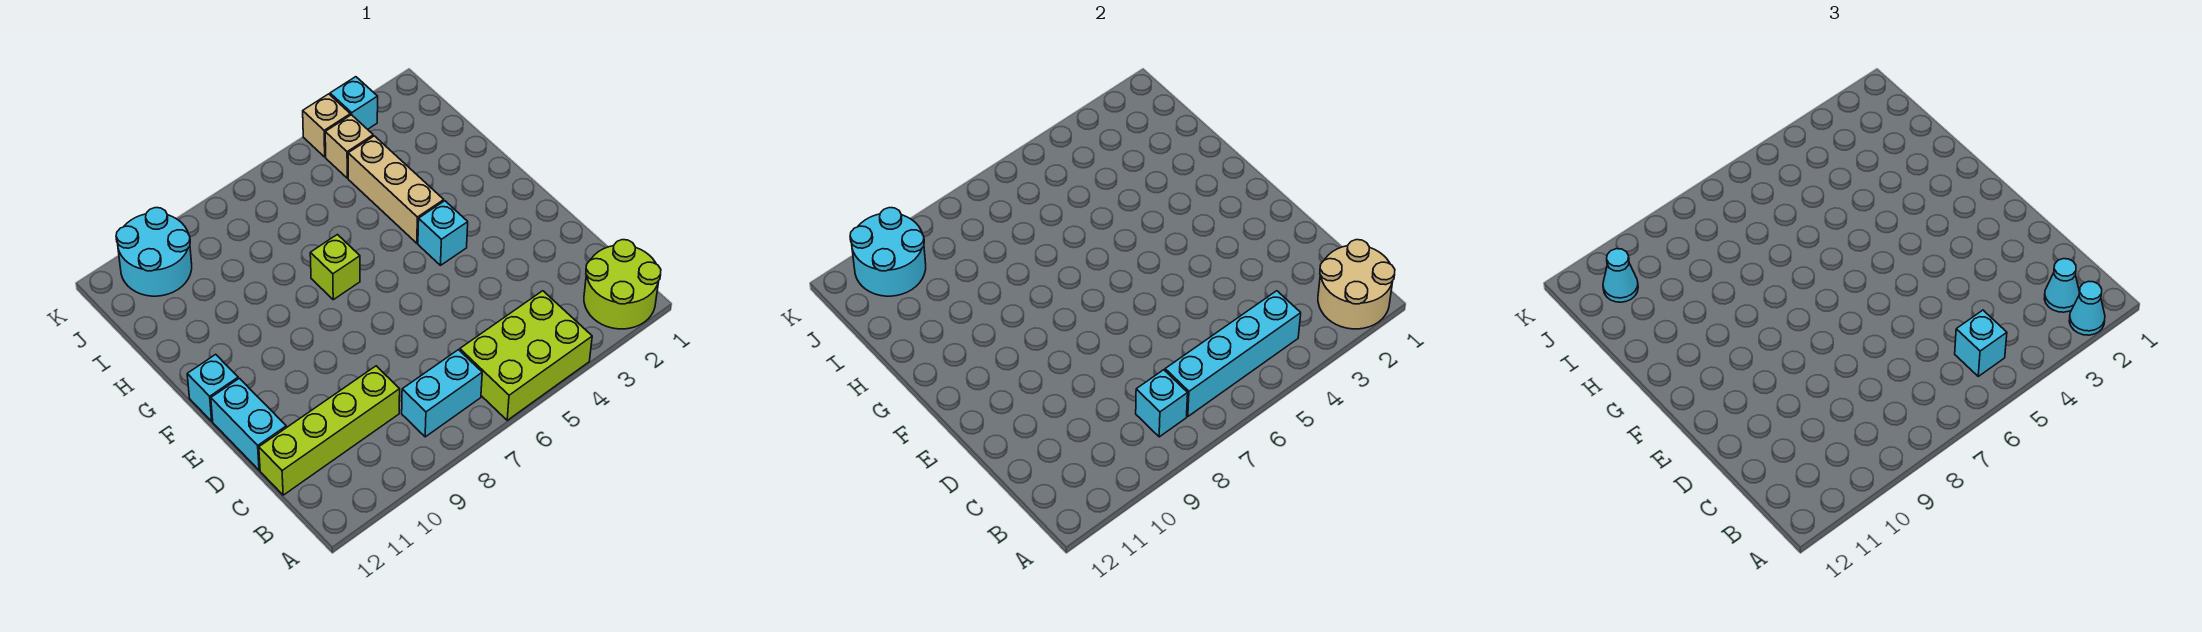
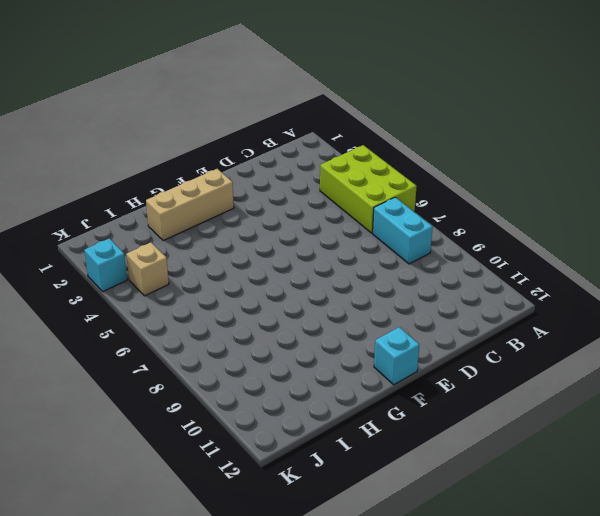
tan 1x3 brick [146,169,234,241] -> tan 1x3 brick moved to [348,136,444,243]
none -> lime 2x2 round brick [584,240,661,329]
none -> lime 1x4 brick [259,366,400,495]
none -> cyan 1x2 brick [211,378,286,470]

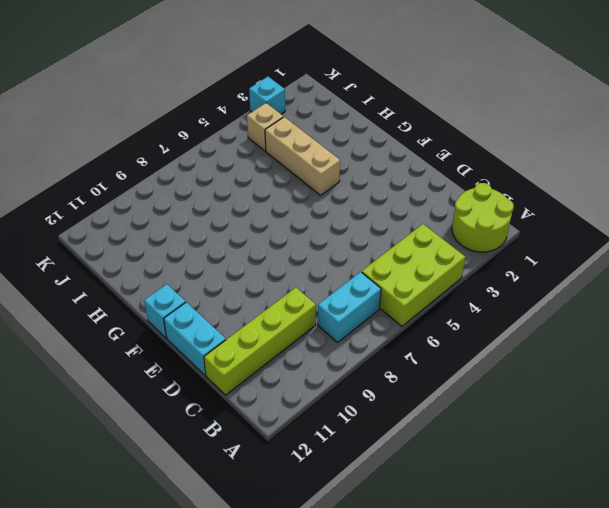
none -> cyan 1x1 brick [418,201,468,265]
none -> lime 1x1 brick [310,235,360,300]
none -> cyan 2x2 round brick [116,208,192,296]

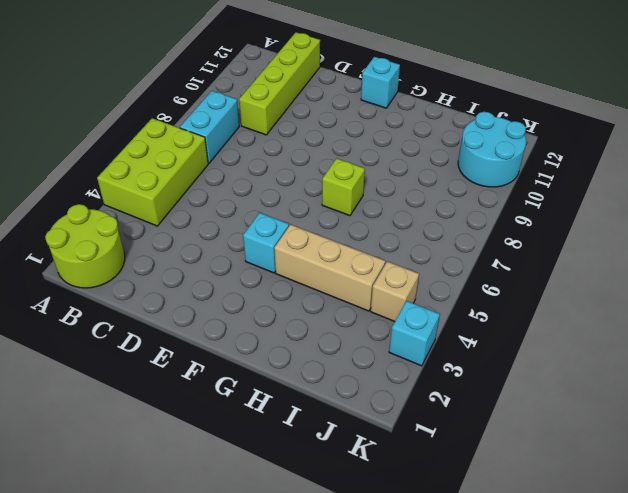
none -> cyan 1x2 brick [211,378,286,470]
none -> tan 1x1 brick [303,94,350,157]
none -> tan 2x2 round brick [1318,240,1395,329]

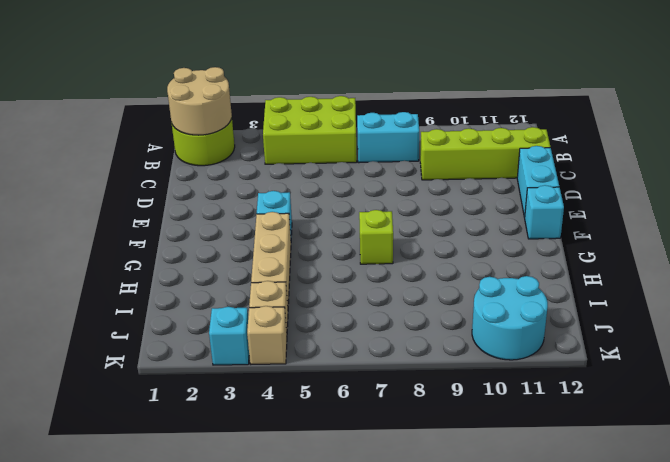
none -> cyan 1x4 brick [1165,291,1301,416]
none -> cyan 1x1 brick [1136,370,1188,437]
none -> cyan 2x2 round brick [850,208,926,296]

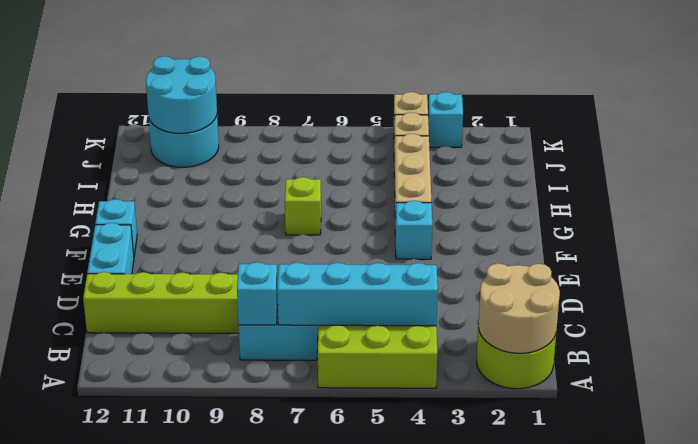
none -> cyan 1x1 cone [2069,281,2105,335]
none -> cyan 1x1 cone [2044,259,2079,312]
none -> cyan 1x1 brick [1955,310,2007,376]

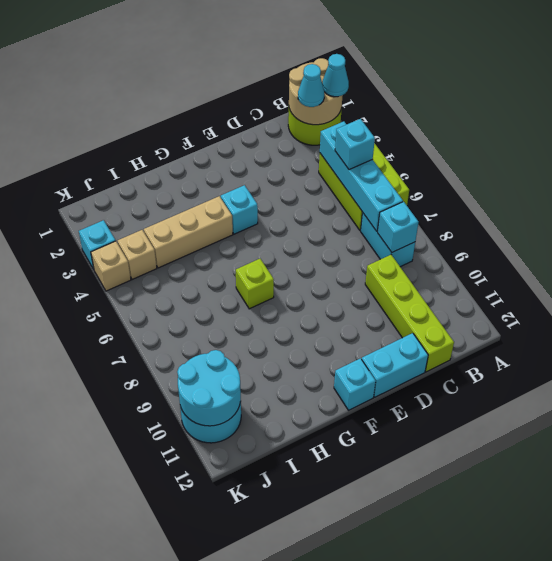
none -> cyan 1x1 cone [1603,249,1638,302]

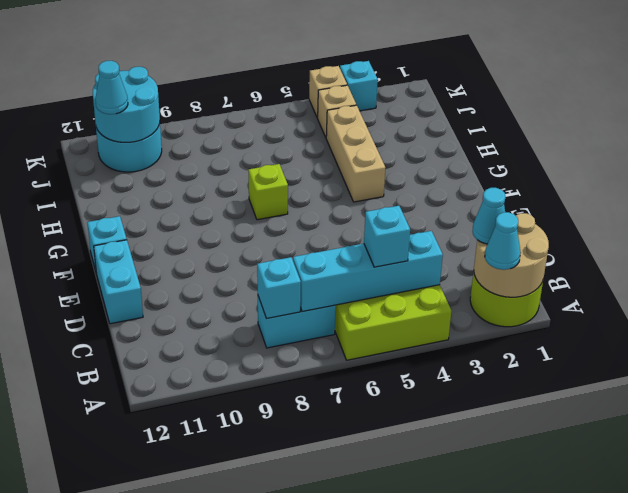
none -> lime 1x4 brick [259,366,400,495]
none -> cyan 1x1 brick [418,201,468,265]

